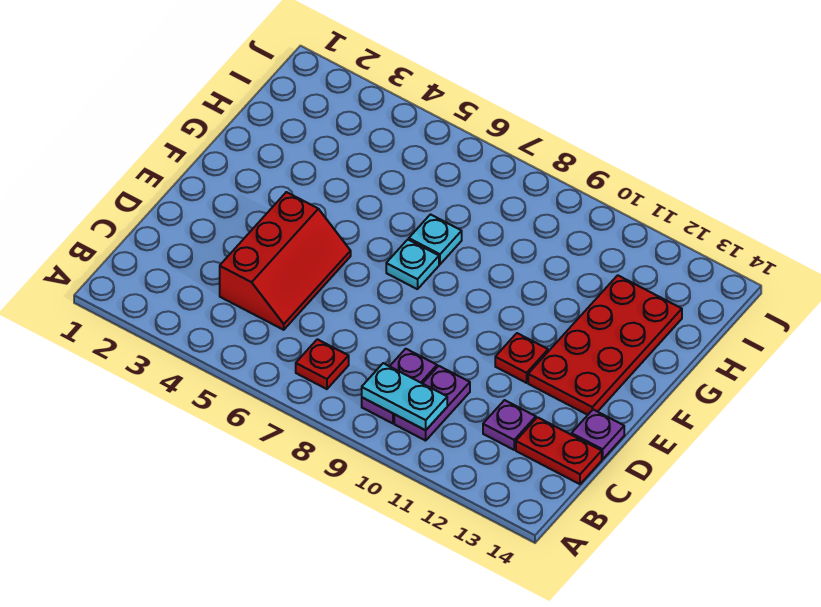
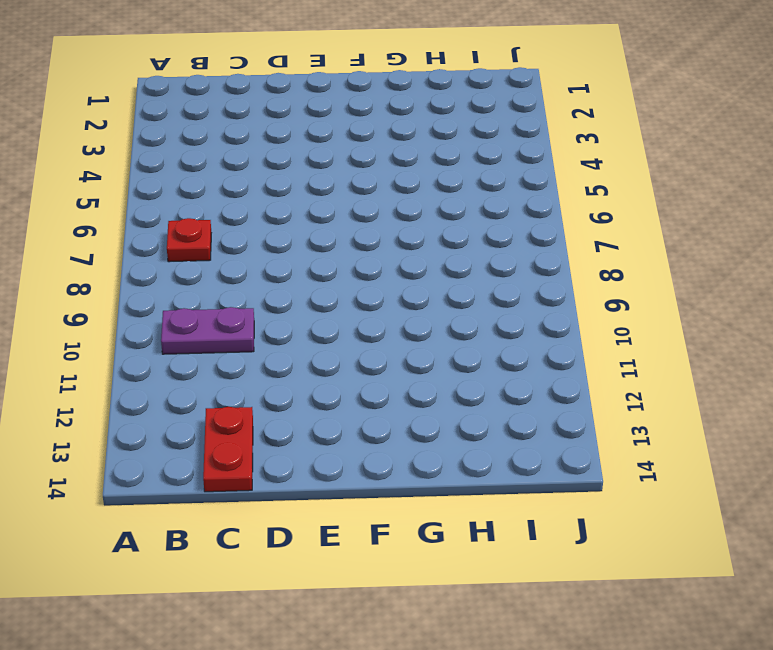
none -> purple 1x2 plate [362,349,437,423]
none -> red 2x3 slope [220,192,351,330]
none -> purple 1x1 plate [483,400,536,450]

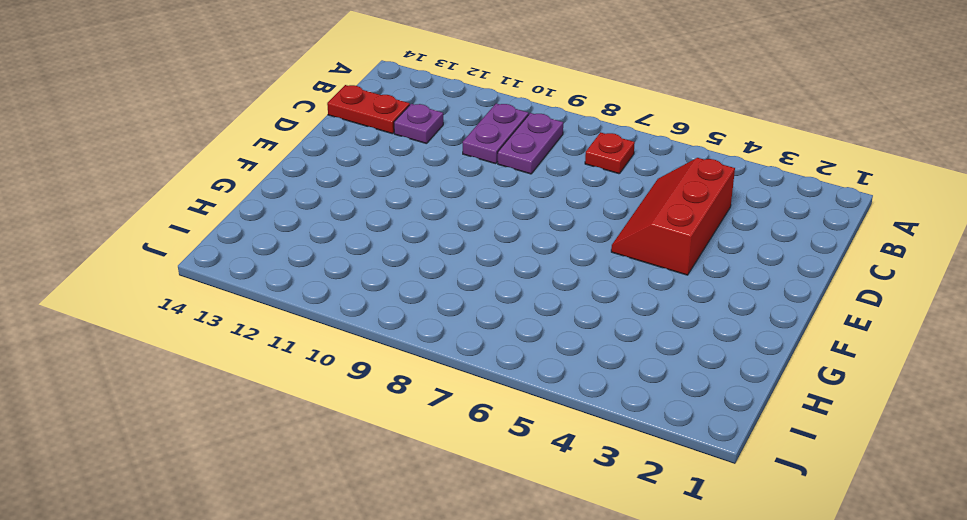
none -> purple 1x1 plate [571,410,624,459]
none -> red 1x1 plate [495,333,548,383]
none -> red 2x4 plate [528,275,682,415]

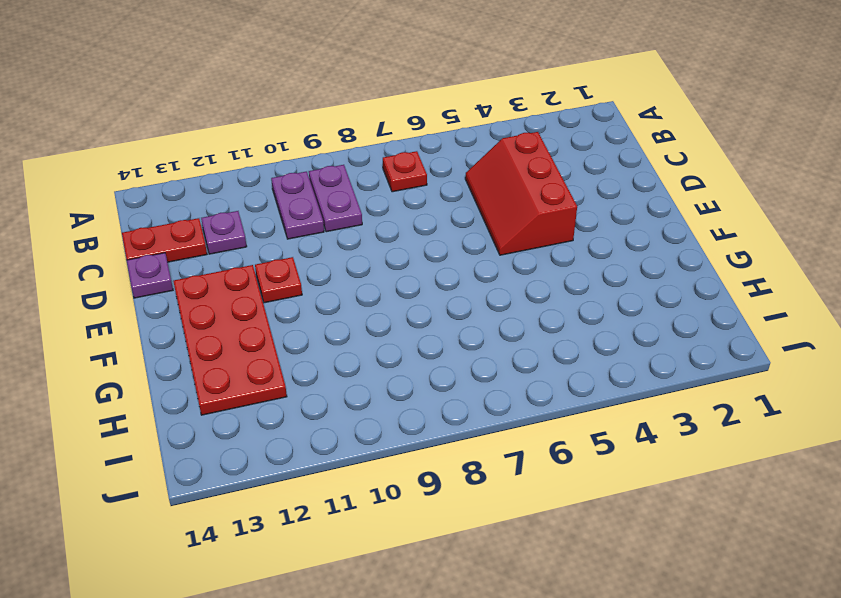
none -> cyan 1x1 plate [386,240,439,289]
none -> cyan 1x1 plate [409,215,462,264]
none -> cyan 1x2 plate [362,363,447,430]

